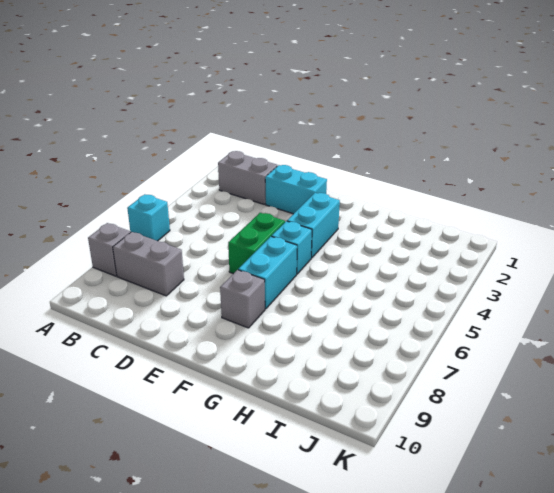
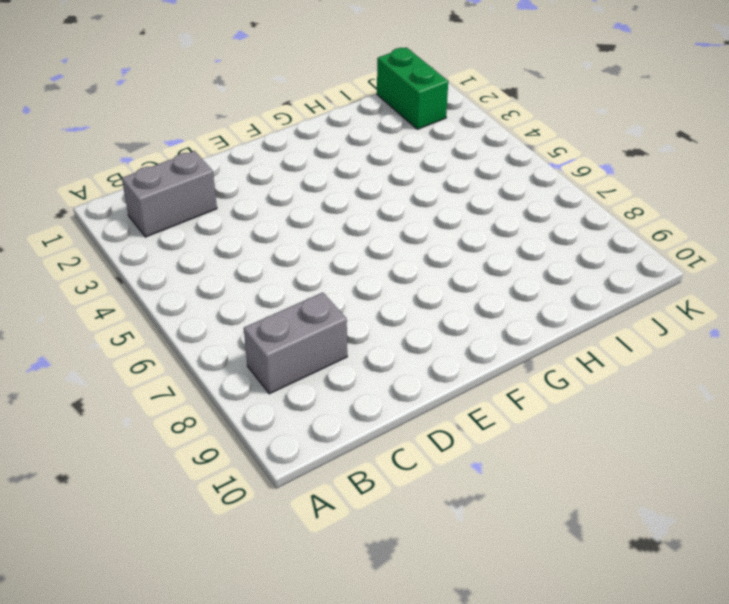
green 1x2 brick [377,47,448,129] -> green 1x2 brick moved to [228,213,285,274]
none -> cyan 1x1 brick [127,194,170,241]
none -> grey 1x1 brick [88,223,131,276]

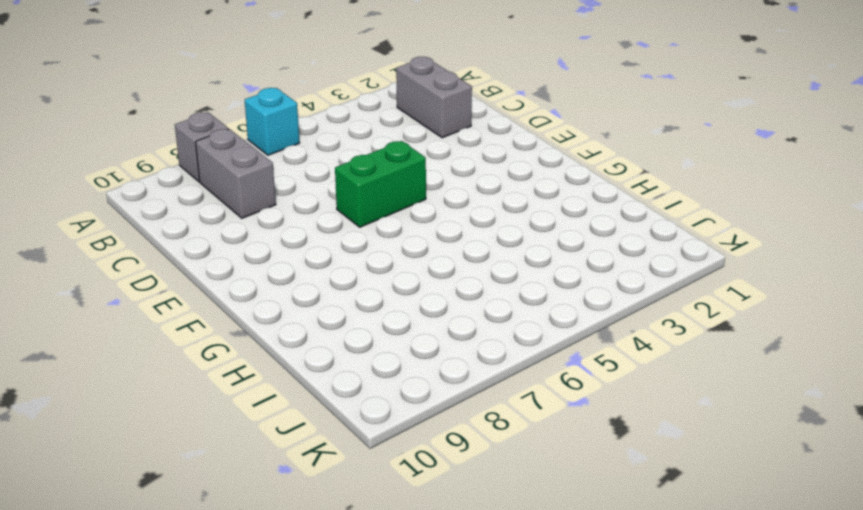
none -> cyan 1x2 brick [265,165,327,214]
none -> cyan 1x2 brick [287,193,340,258]

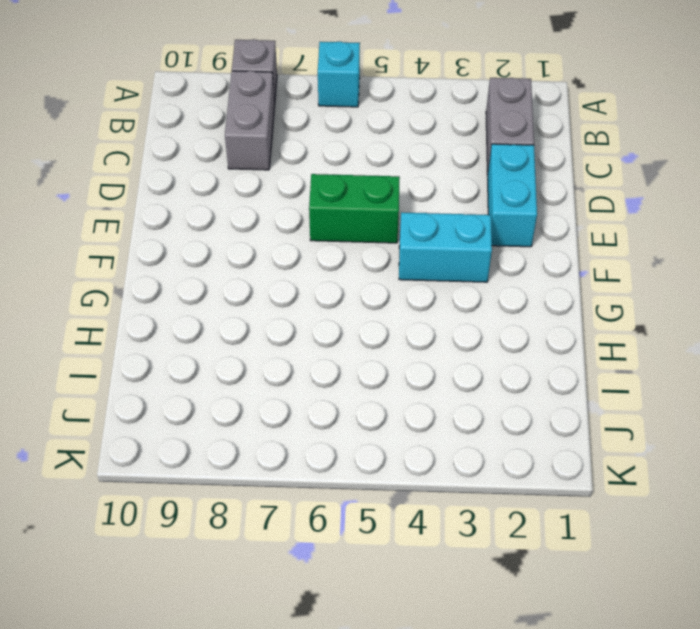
none -> cyan 1x1 brick [272,221,312,274]
none -> cyan 1x2 brick [238,237,297,309]

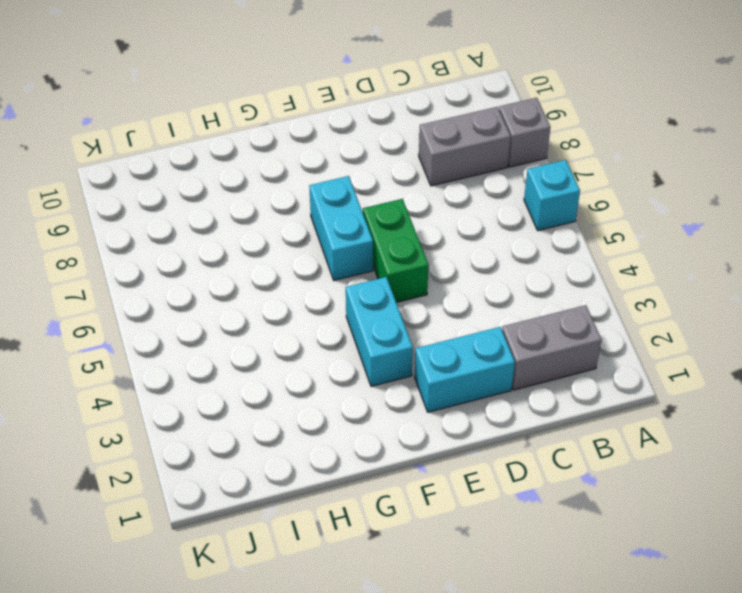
none -> cyan 1x1 brick [272,221,312,274]
none -> grey 1x1 brick [220,270,265,328]

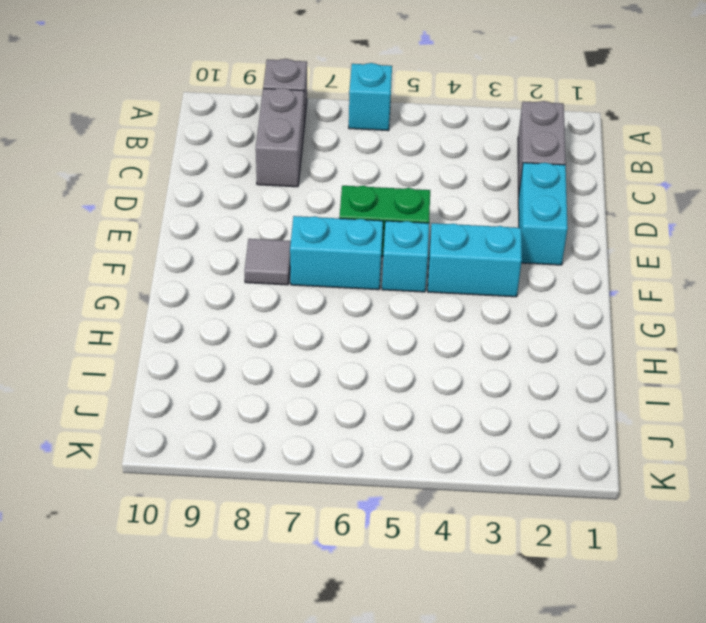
grey 1x1 tile [244,239,291,285] -> grey 1x1 brick [220,270,265,328]

